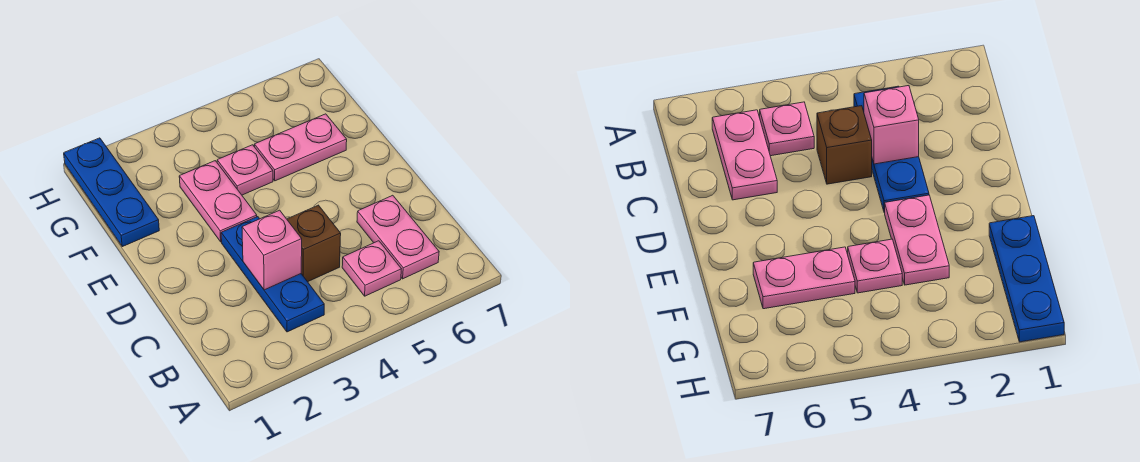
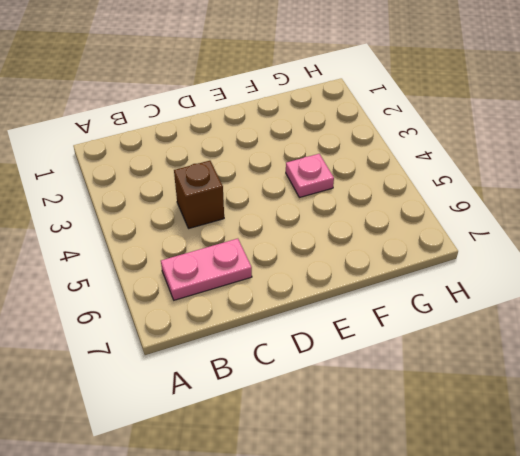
none -> blue 1x3 plate [221,217,324,332]
none -> pink 1x1 plate [342,241,401,296]

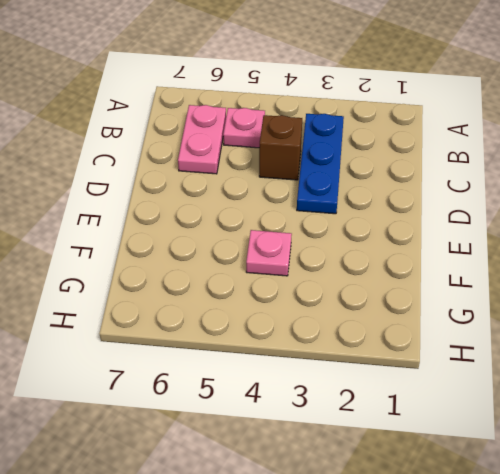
none -> pink 1x2 plate [179,161,257,242]
none -> blue 1x3 plate [64,138,159,247]

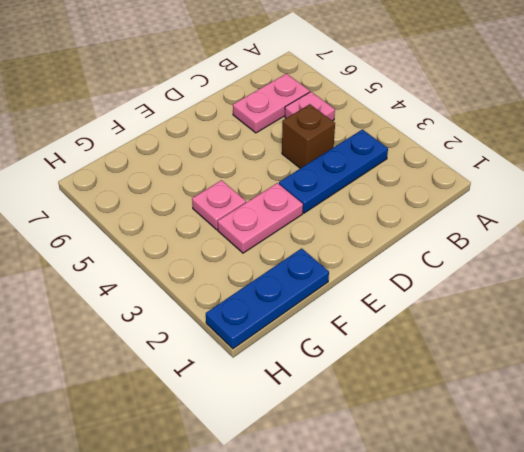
none -> pink 1x2 plate [254,114,347,181]
none -> pink 1x1 brick [242,210,302,290]

